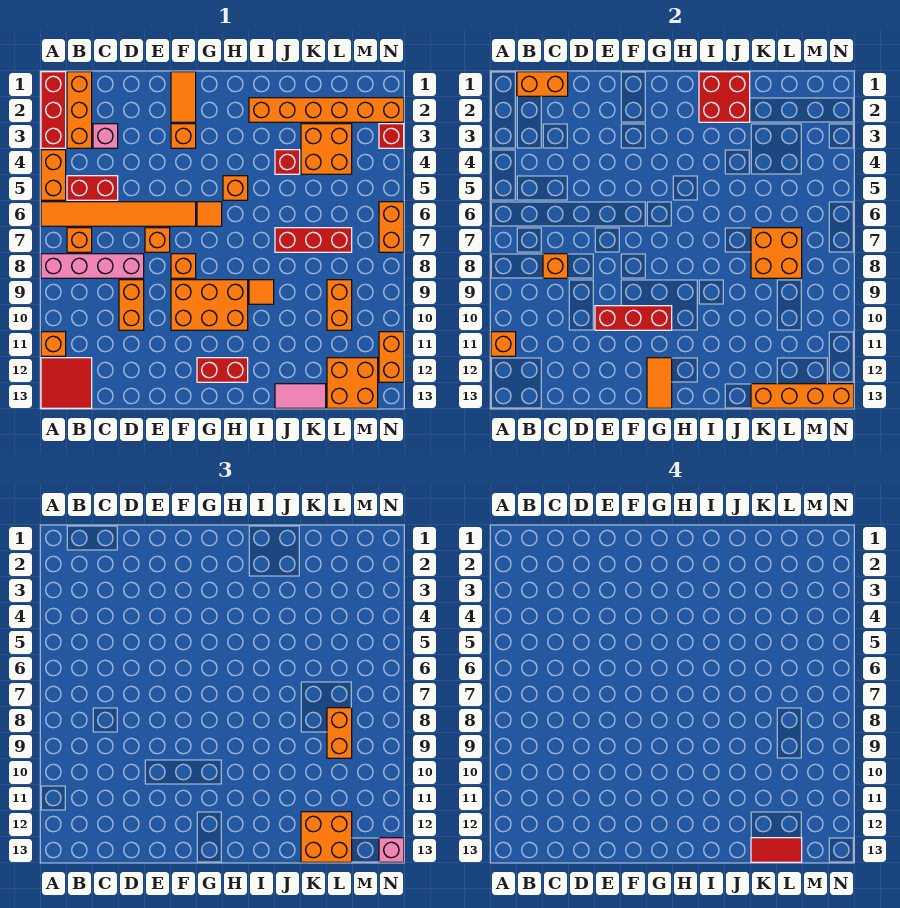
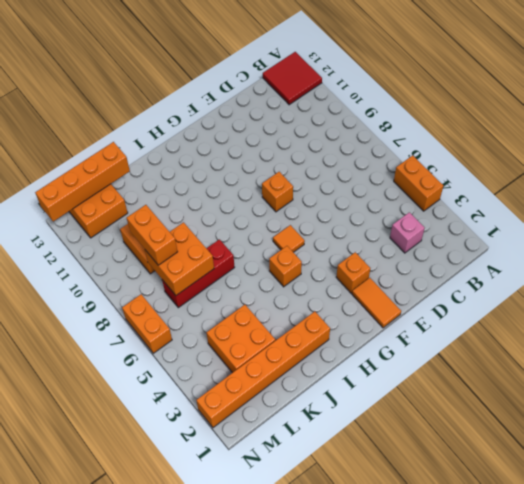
none -> red 1x3 brick [41,72,66,148]
none -> orange 1x6 tile [41,202,196,226]
none -> pink 1x4 brick [41,254,144,278]
none -> orange 1x1 brick [41,332,66,356]

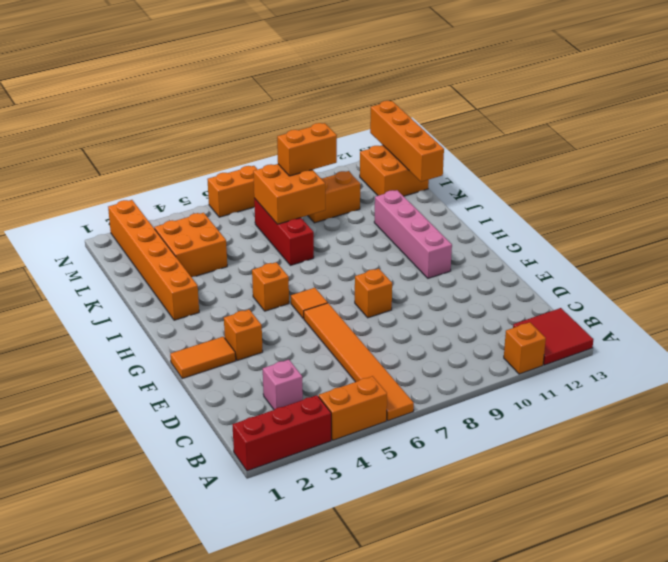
pink 1x4 brick [374,190,452,278] -> pink 1x4 brick moved to [41,254,144,278]
none -> orange 1x3 brick [67,72,92,148]
none -> red 1x2 brick [67,176,118,200]
none -> orange 1x1 brick [67,228,92,252]
none -> orange 1x2 brick [119,280,144,330]

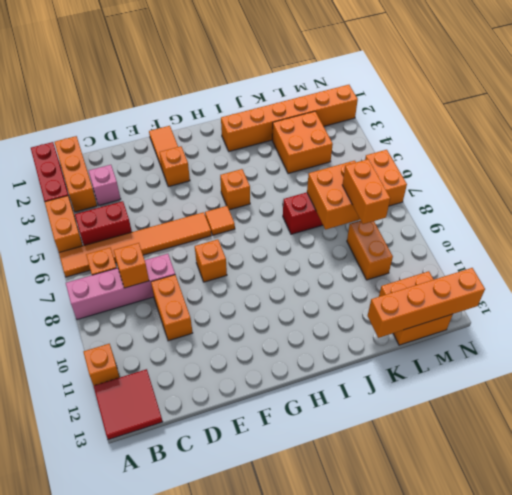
none -> orange 1x1 brick [145,228,170,252]
none -> orange 2x3 brick [171,280,248,330]
none -> red 1x2 brick [197,358,248,382]
none -> orange 1x1 tile [249,280,274,304]

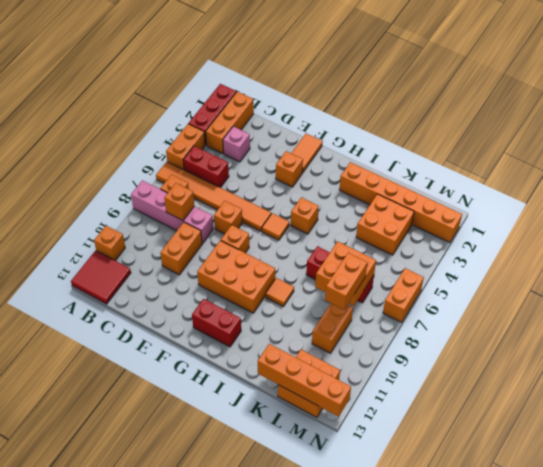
none -> red 1x1 brick [275,150,300,174]
none -> pink 1x2 tile [275,384,326,408]
none -> red 1x1 brick [379,124,404,148]
none -> orange 1x2 brick [379,332,404,382]

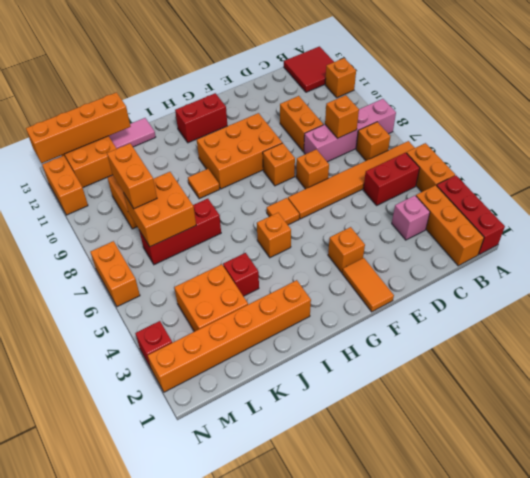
none -> orange 1x1 brick [491,332,516,356]
none -> orange 1x2 brick [517,72,568,96]
none -> red 1x3 brick [595,306,672,330]
none -> orange 1x2 tile [647,358,672,408]

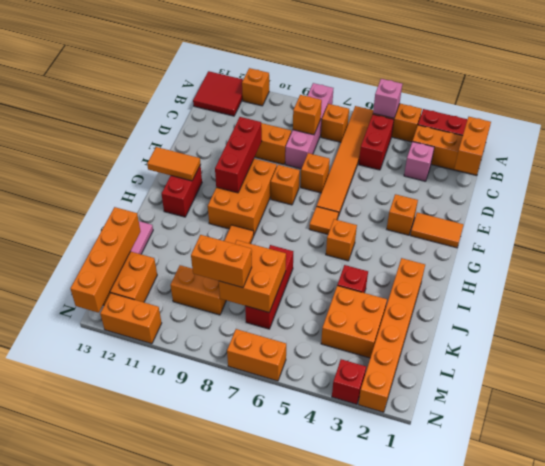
pink 1x1 brick [373,79,402,118] -> pink 1x1 brick moved to [379,838,404,862]
none -> orange 1x1 brick [491,332,516,356]
none -> red 2x2 brick [699,72,750,122]
none -> orange 2x2 brick [301,812,352,862]
none -> red 1x2 tile [751,838,802,862]

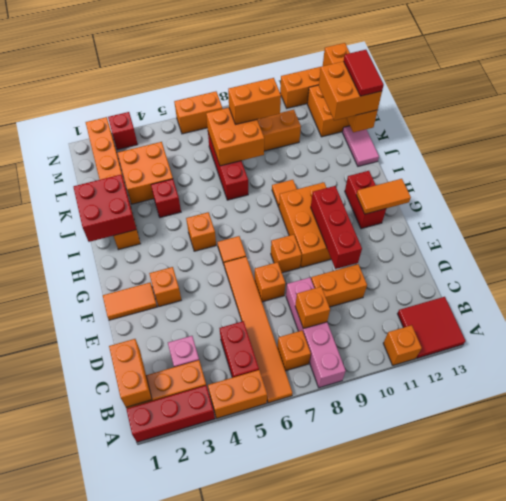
none -> orange 1x1 brick [491,332,516,356]
none -> pink 1x1 brick [379,838,404,862]

